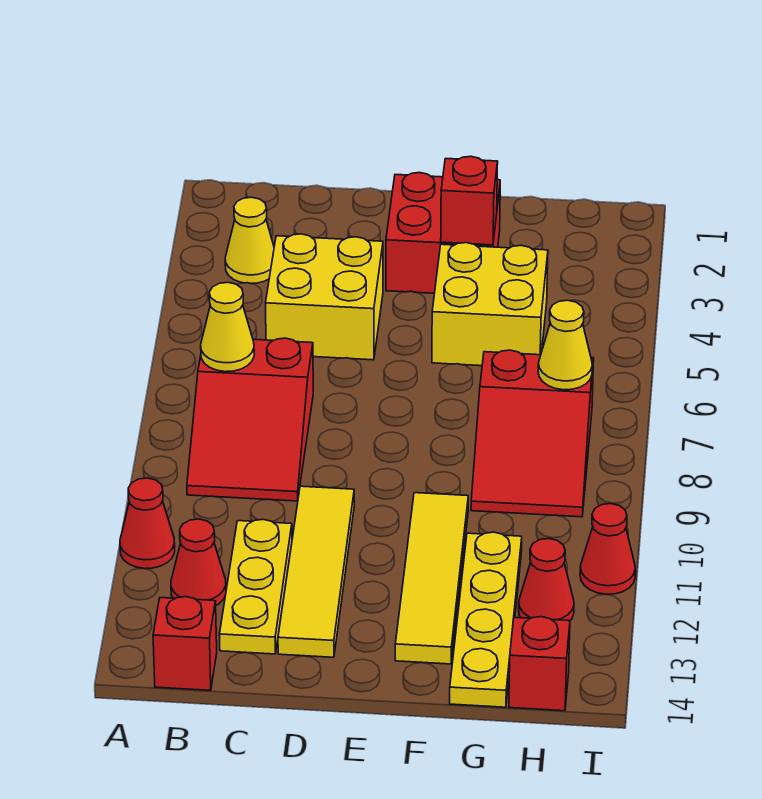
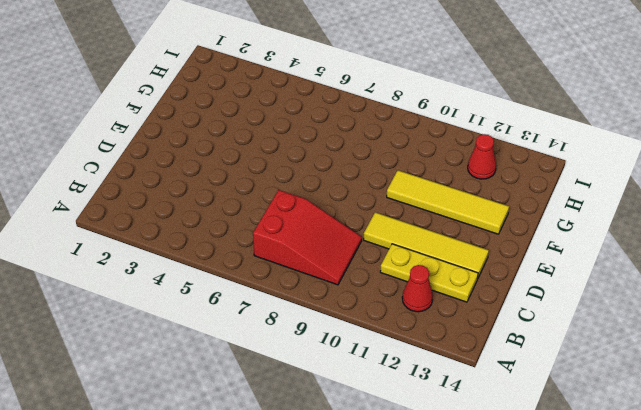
none -> red 1x1 cone [120,478,175,569]
none -> yellow 1x1 cone [225,197,274,284]
none -> red 1x1 brick [153,597,217,690]

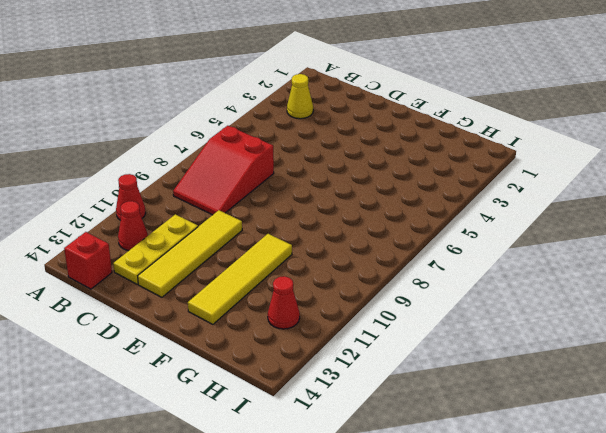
none -> yellow 2x2 brick [266,234,383,360]
none -> red 2x2 brick [386,173,500,293]
none -> yellow 2x2 brick [432,243,548,366]

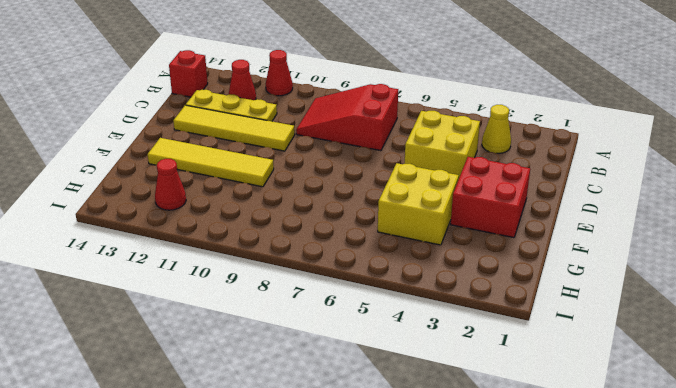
none -> red 2x3 slope [471,350,594,517]
none -> yellow 1x4 plate [450,532,522,707]
none -> red 1x1 brick [509,617,570,711]

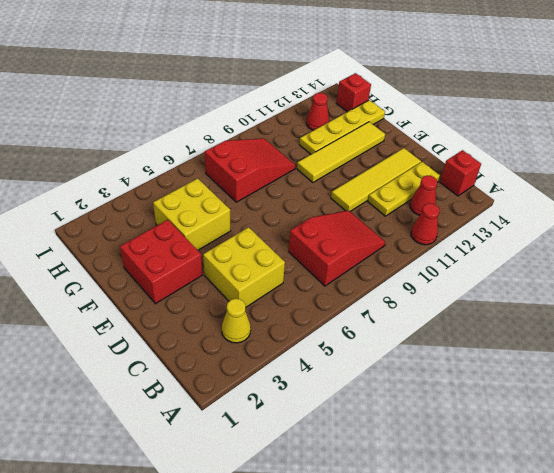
none -> red 1x1 cone [580,504,635,594]
none -> yellow 1x1 cone [201,282,254,372]
none -> red 1x1 brick [441,156,498,245]

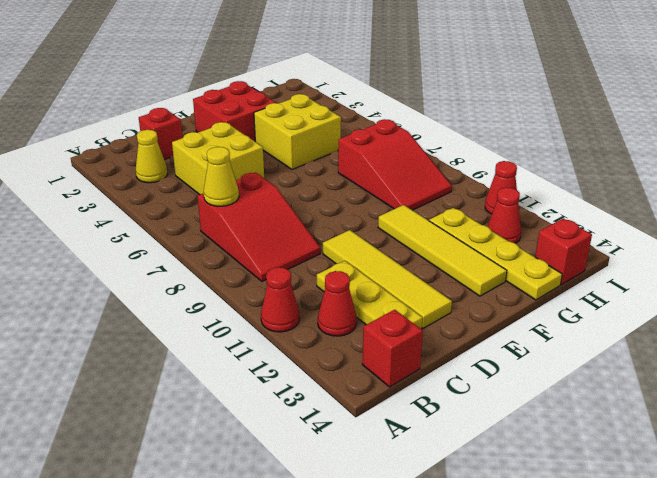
red 1x1 brick [139,108,183,160] -> red 1x1 brick moved to [441,156,498,245]
none -> yellow 1x1 cone [538,300,592,390]

